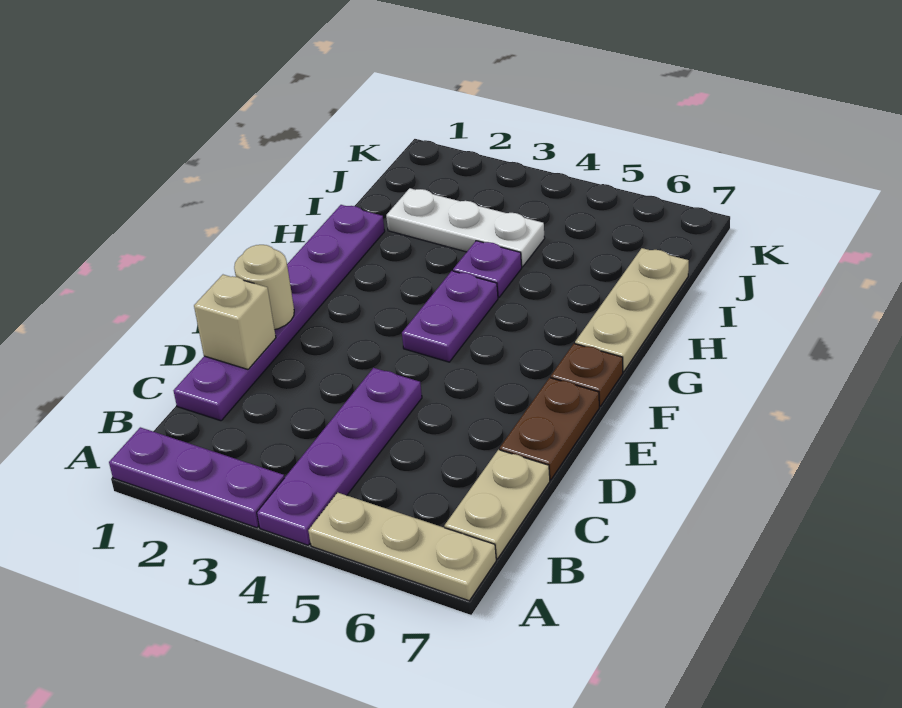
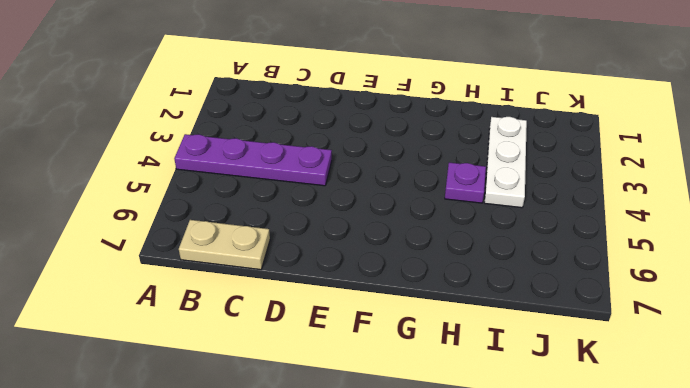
none -> purple 1x3 plate [109,427,284,528]
none -> tan 1x3 plate [308,493,496,601]
none -> purple 1x6 plate [174,205,385,421]

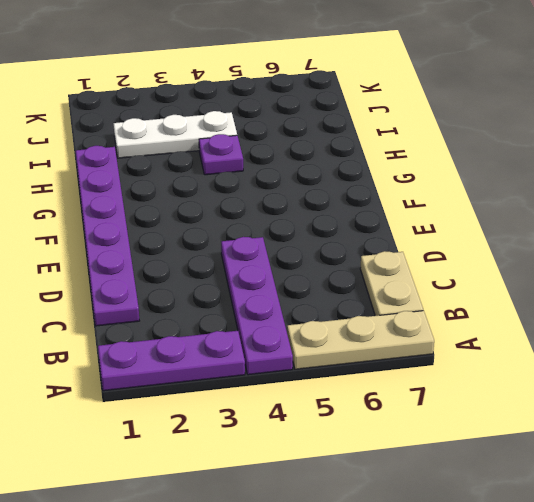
none -> brown 1x2 plate [500,378,599,480]
none -> purple 1x2 plate [402,271,498,362]
none -> brown 1x1 plate [551,344,623,407]

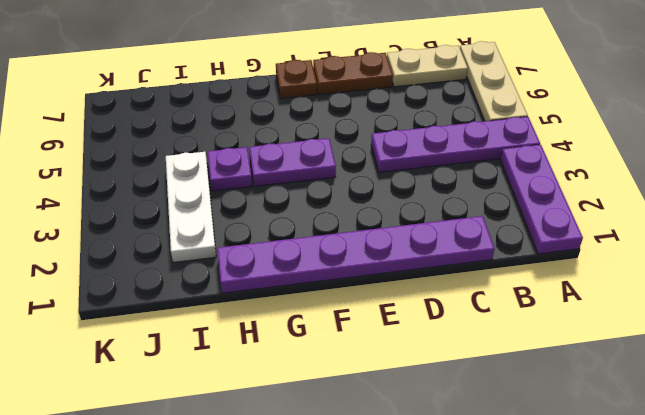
none -> tan 1x3 plate [575,248,689,372]
none -> tan 1x1 brick [194,275,276,369]
none -> tan 1x1 round brick [234,245,294,330]

